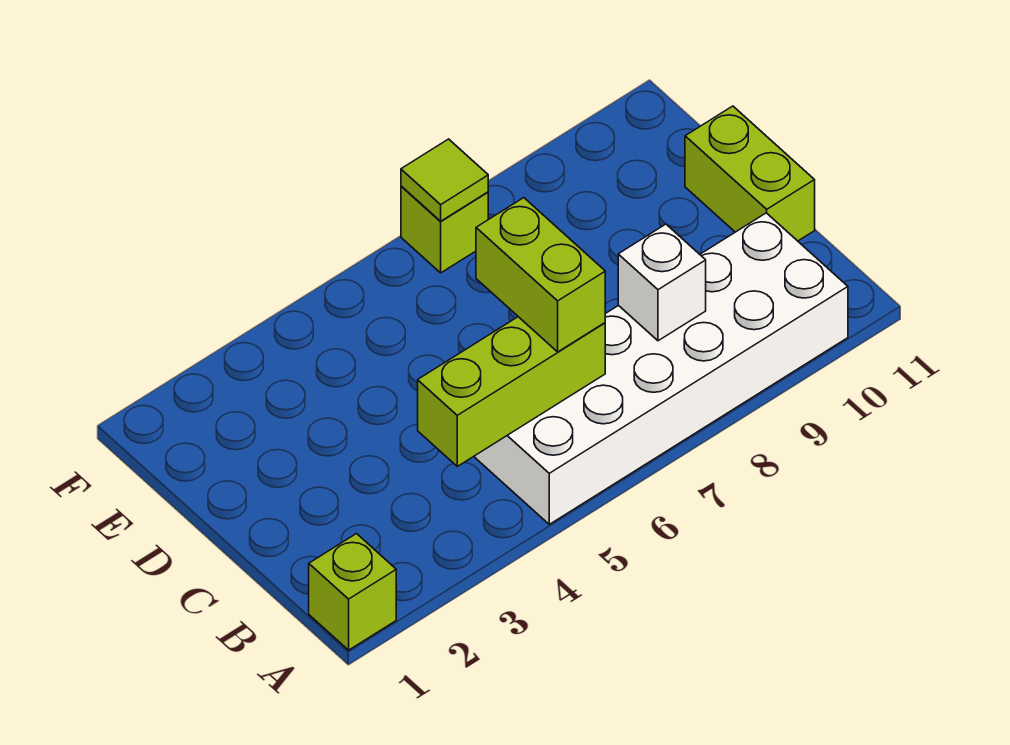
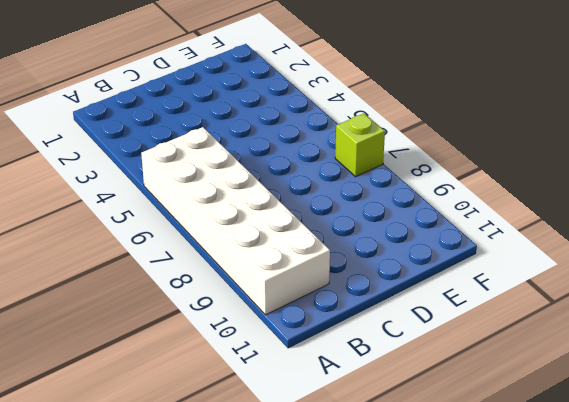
none -> lime 1x1 brick [309,534,396,650]
none -> lime 1x2 brick [685,106,815,241]

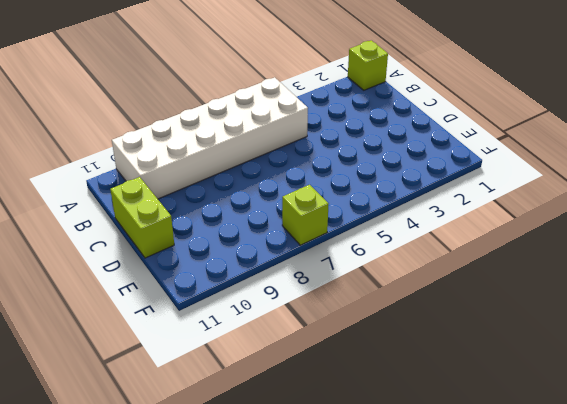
none -> lime 1x3 brick [418,317,605,466]
none -> white 1x1 brick [618,224,706,341]

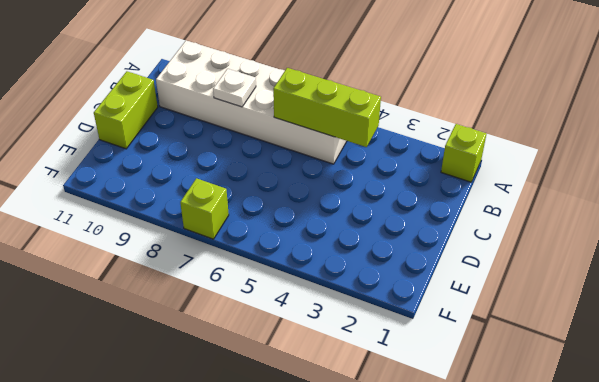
white 1x1 plate [213,69,256,107] -> white 1x1 brick [618,224,706,341]
none -> lime 1x1 tile [401,139,488,221]
none -> lime 1x2 brick [476,198,605,352]

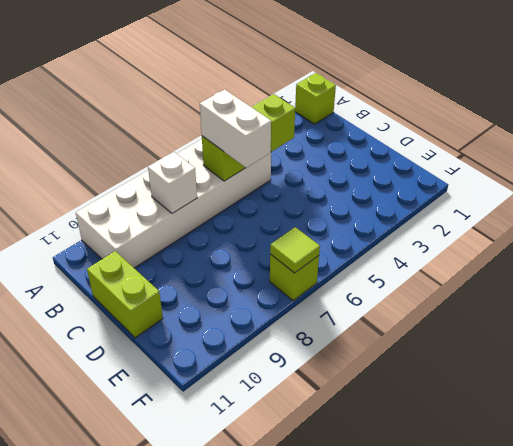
white 1x2 brick [200,89,271,168] -> lime 1x2 brick [476,198,605,352]

